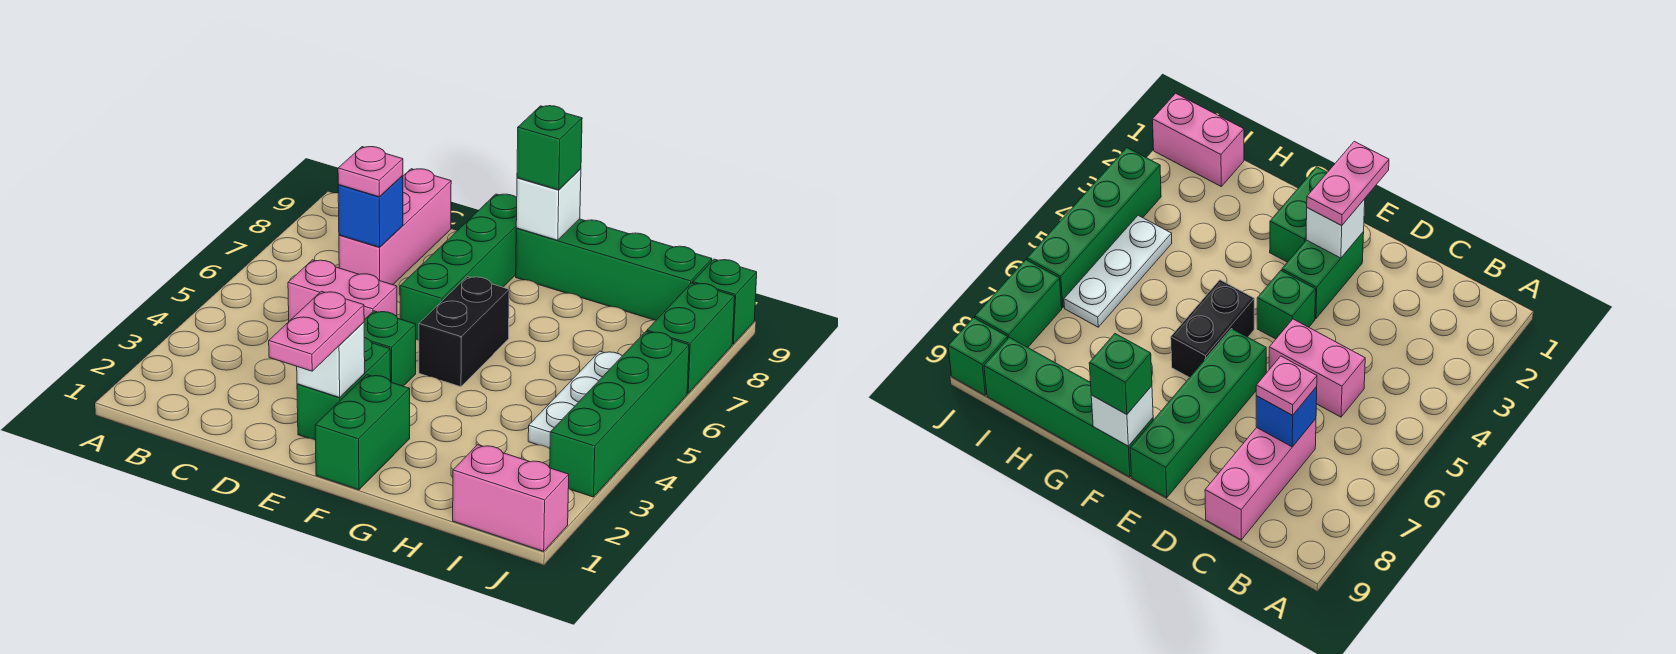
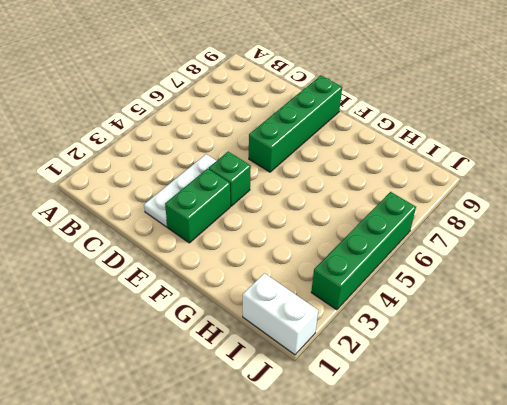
white 1x3 plate [144,154,216,227] -> white 1x3 plate moved to [528,351,622,449]
white 1x2 brick [243,273,318,355] -> pink 1x2 brick [453,445,569,551]
none -> pink 1x2 brick [288,260,397,321]
none -> pink 1x3 brick [339,169,451,285]
none -> green 1x2 brick [315,375,410,490]

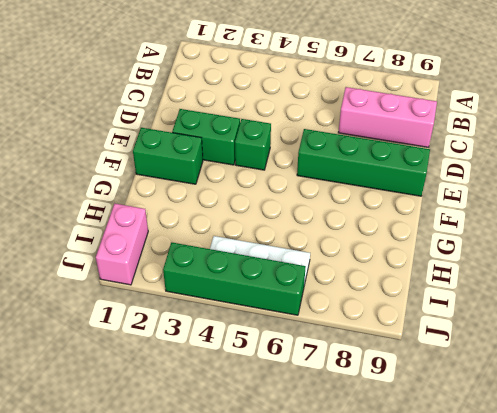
none -> pink 1x2 brick [288,260,397,321]
none -> black 1x2 brick [419,277,509,387]
none -> green 1x4 brick [516,219,712,320]

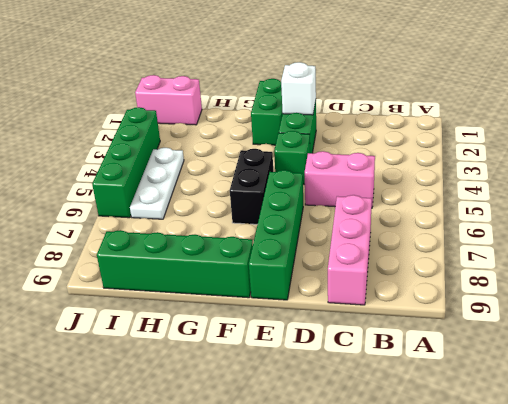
none -> green 1x2 brick [647,283,735,393]
none -> green 1x1 brick [693,259,757,344]
none -> blue 1x1 brick [338,176,403,247]

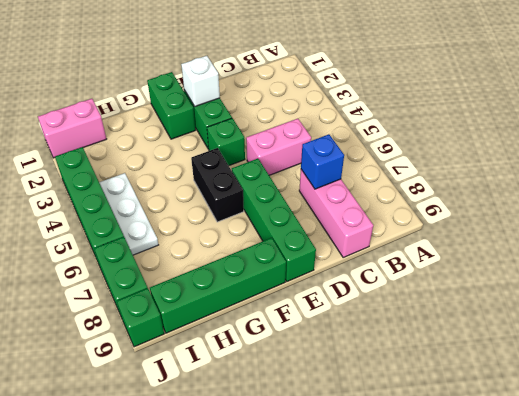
none -> white 1x1 brick [516,169,581,240]
none -> pink 1x1 plate [338,147,403,197]
none -> pink 1x2 plate [269,291,364,371]

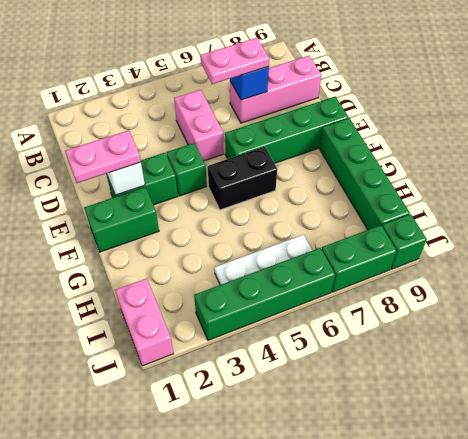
pink 1x2 plate [201,38,269,84] -> pink 1x1 plate [338,147,403,197]
none -> white 1x1 brick [516,169,581,240]
none -> green 1x1 brick [517,106,582,190]

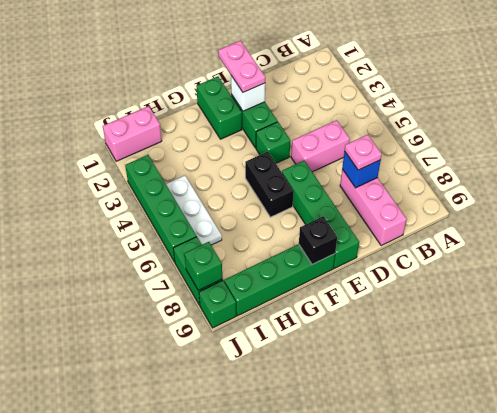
black 1x1 brick [299,216,337,264] -> white 1x1 brick [516,169,581,240]
green 1x1 brick [184,242,222,290] -> green 1x1 brick moved to [517,106,582,190]

